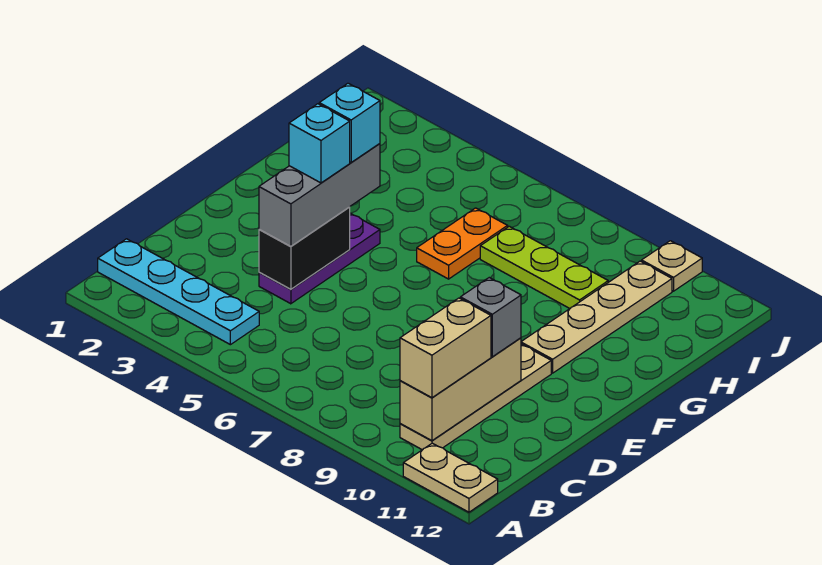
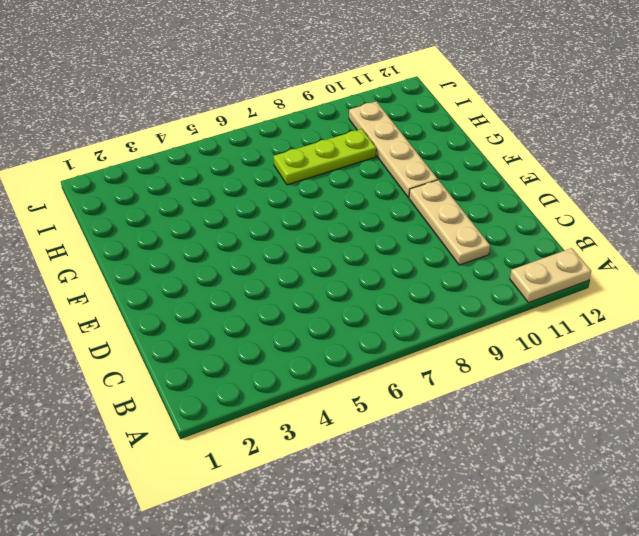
tan 1x3 plate [409,180,490,265] -> tan 1x4 plate [400,344,551,450]
none -> cyan 1x4 plate [98,239,259,345]
none -> purple 1x3 plate [259,213,380,304]
none -> orange 1x2 plate [417,208,508,279]

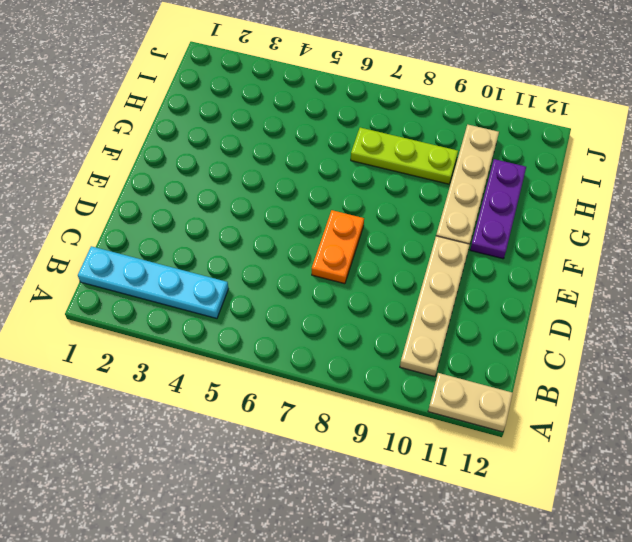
orange 1x2 plate [312,210,364,284] -> orange 1x2 plate moved to [417,208,508,279]
purple 1x3 plate [470,159,526,259] -> purple 1x3 plate moved to [259,213,380,304]
none -> tan 1x1 plate [642,241,702,291]
none -> tan 1x3 brick [400,338,521,441]
none -> black 1x2 brick [259,207,350,289]

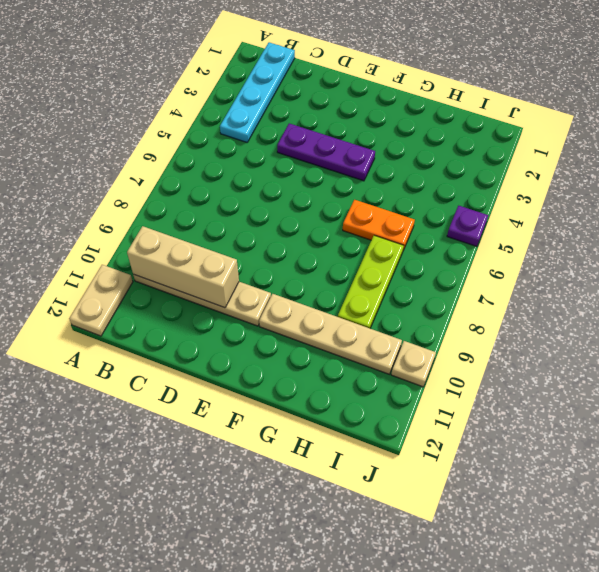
purple 1x1 plate [447,206,488,246] -> none
none -> black 1x2 brick [259,207,350,289]
none -> tan 1x2 brick [400,298,491,398]
none -> grey 1x3 brick [259,144,380,247]

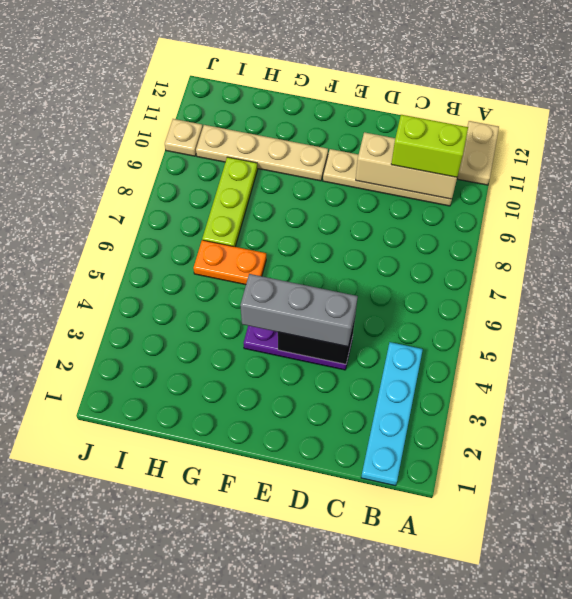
lime 1x2 brick [391,115,468,177] -> tan 1x2 brick [400,298,491,398]
none -> grey 1x1 brick [460,278,521,357]
none -> cyan 1x1 brick [289,104,350,183]
none -> cyan 1x1 brick [319,83,380,162]

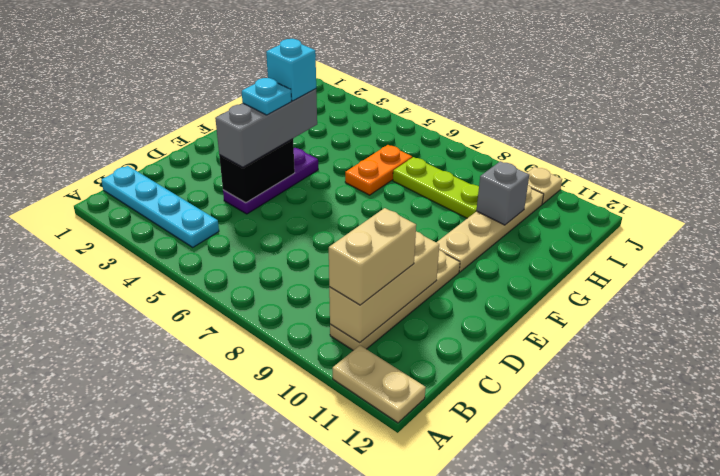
cyan 1x1 plate [242,78,291,115] -> cyan 1x1 brick [289,104,350,183]
grey 1x1 brick [476,161,529,225] -> grey 1x1 brick moved to [460,278,521,357]

